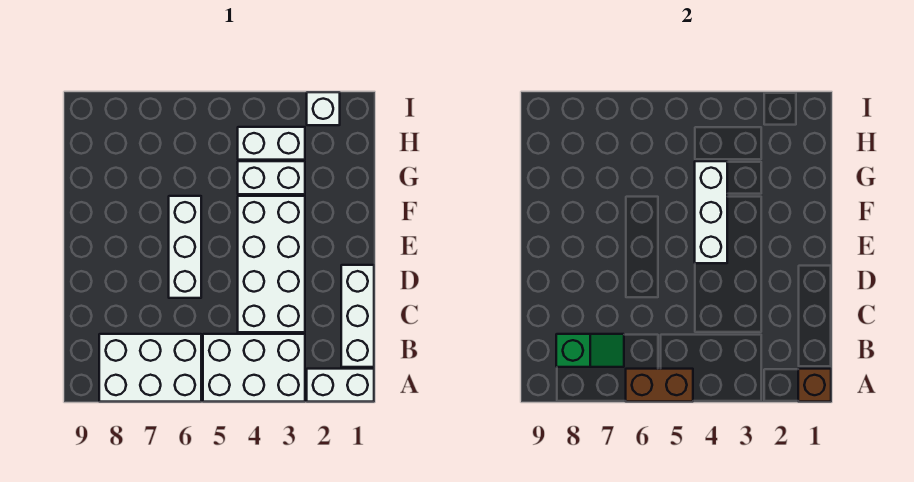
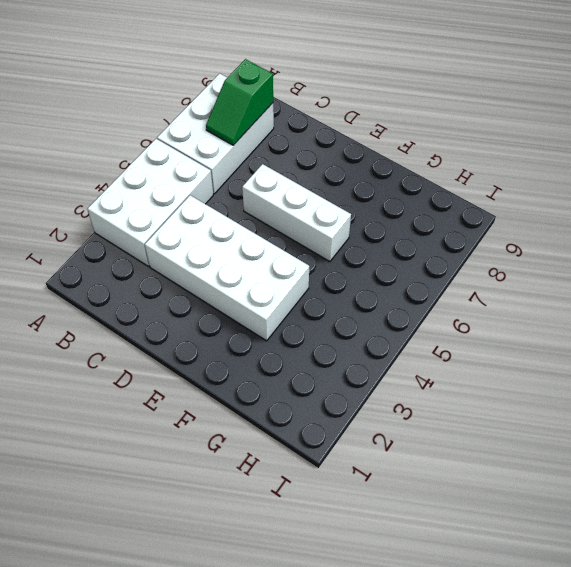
none -> white 1x2 brick [307,369,374,402]
none -> white 1x3 brick [341,265,374,367]
none -> white 1x2 brick [238,161,305,194]

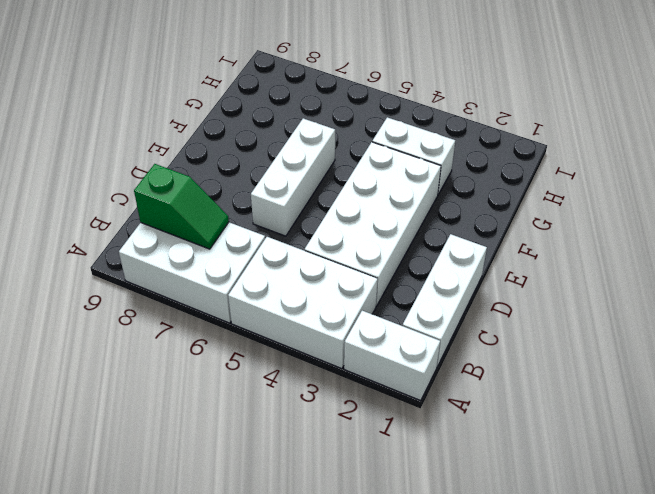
none -> white 1x2 brick [238,127,305,160]
none -> white 1x1 brick [307,92,340,125]
none -> brown 1x1 brick [798,369,831,402]

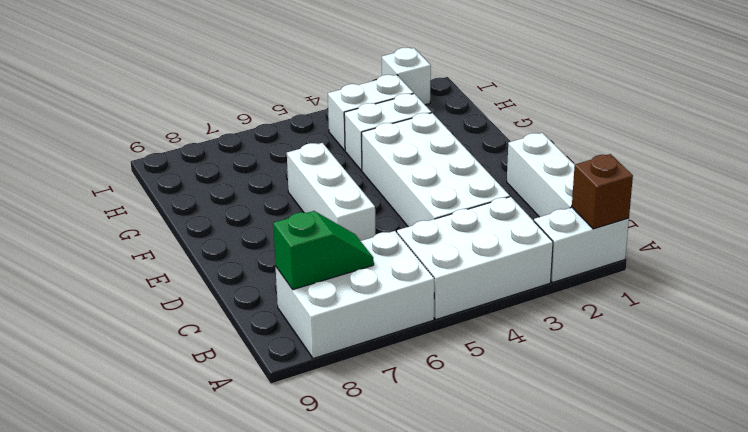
none -> brown 1x2 brick [626,369,693,402]
none -> white 1x3 brick [695,161,727,263]

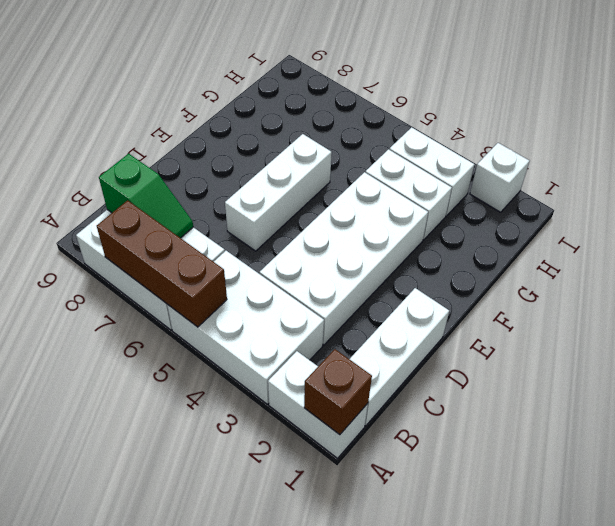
brown 1x3 brick [97,200,227,327] -> brown 1x2 brick [626,369,693,402]
none -> white 1x3 brick [695,161,727,263]

